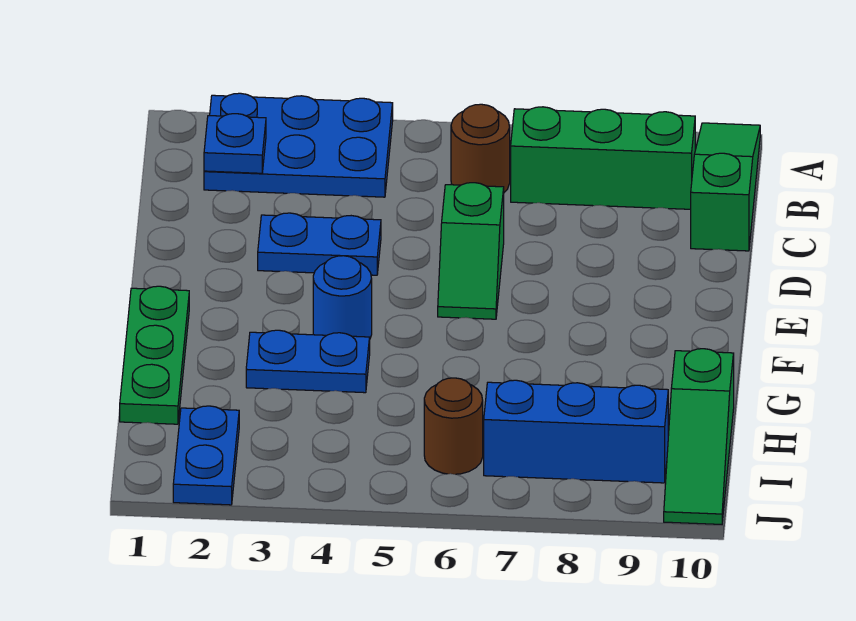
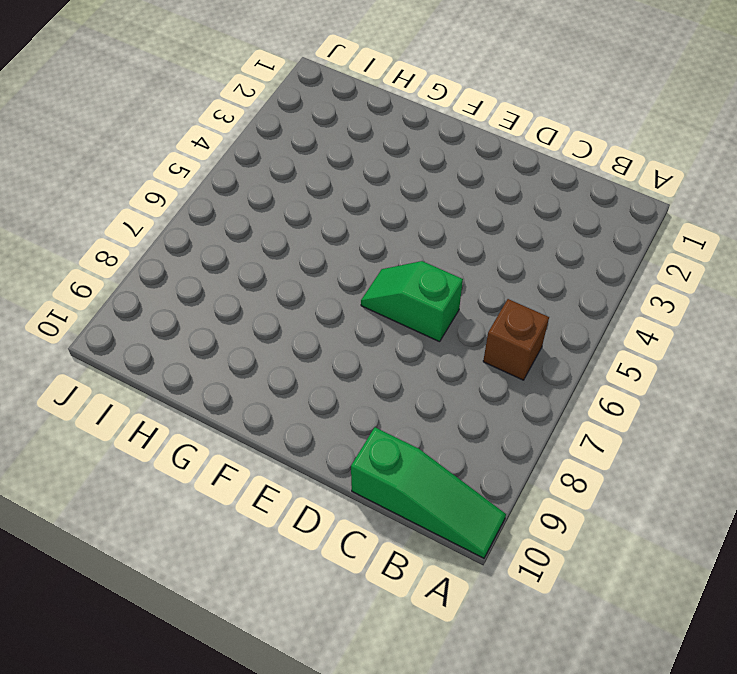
brown 1x1 brick [483,299,549,380] -> brown 1x1 round brick [451,104,510,192]
none -> blue 2x3 plate [204,93,393,197]
none -> green 1x3 brick [511,107,695,209]
none -> blue 1x2 plate [258,213,381,275]

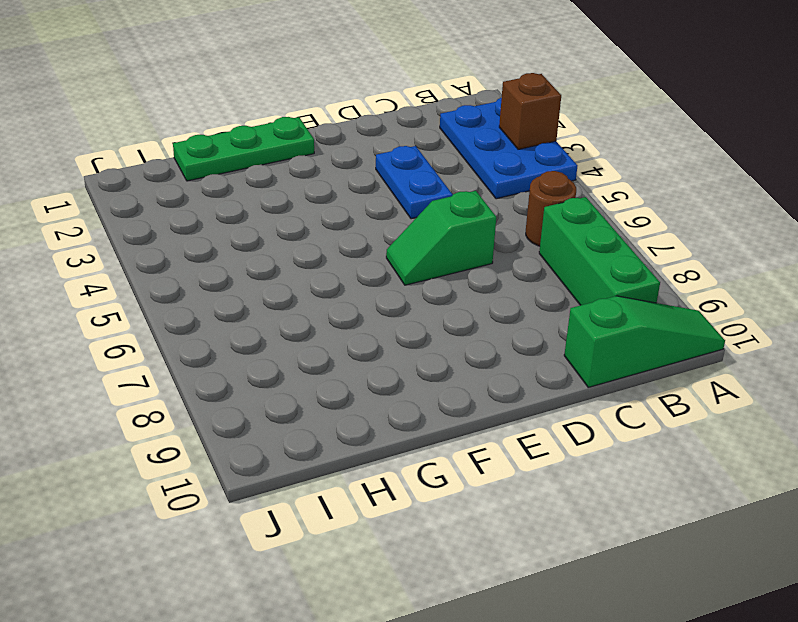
brown 1x1 brick [499,73,561,149] -> none
none -> blue 1x1 round brick [313,256,372,338]
none -> blue 1x2 plate [246,330,370,393]
none -> green 1x3 slope [664,349,734,524]

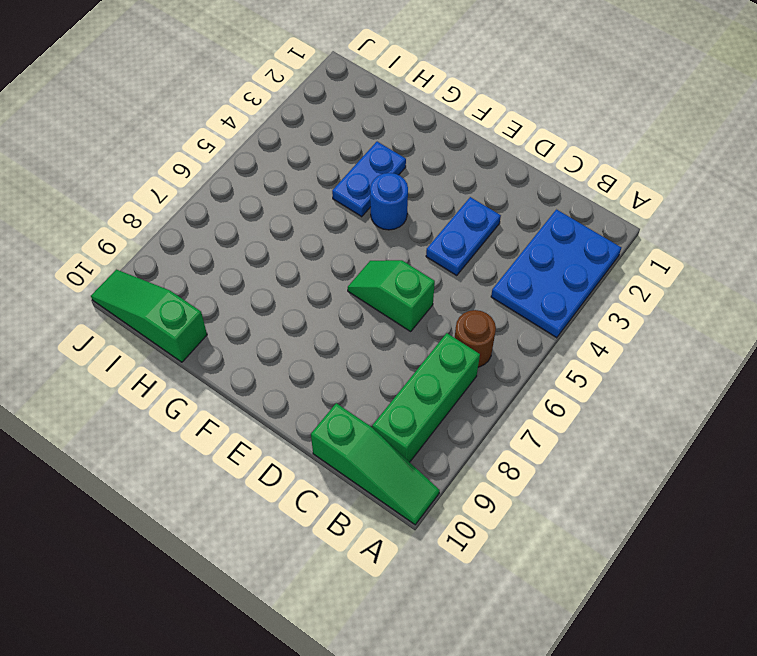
none -> green 1x3 plate [120,286,189,424]
none -> blue 1x2 plate [173,406,239,505]
none -> brown 1x1 round brick [424,378,483,474]

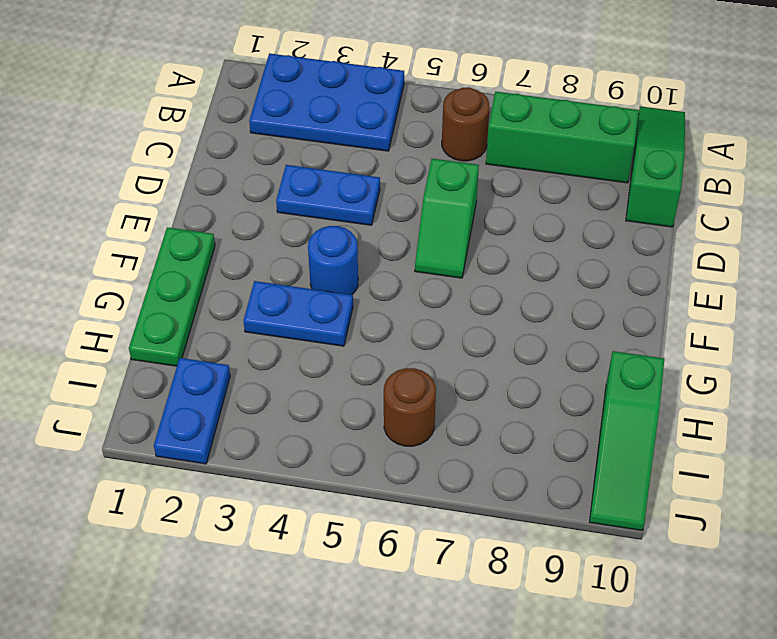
none -> blue 1x3 brick [484,380,668,483]
none -> blue 1x1 plate [204,114,266,173]

